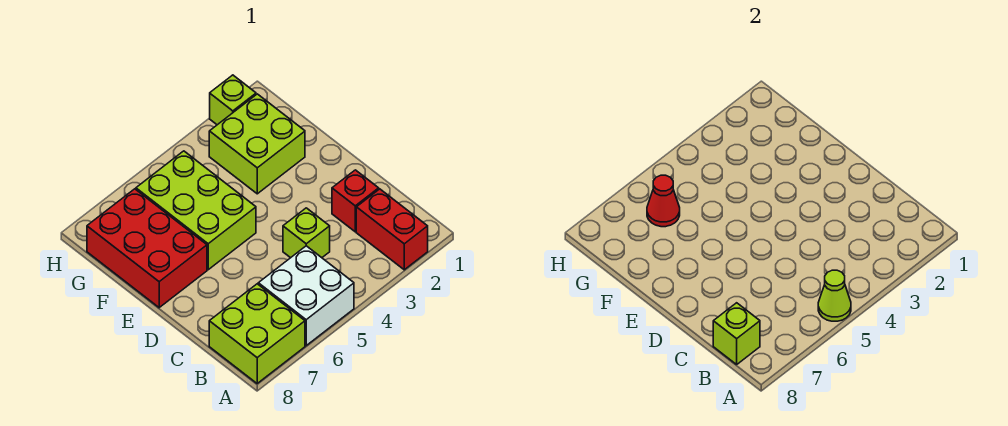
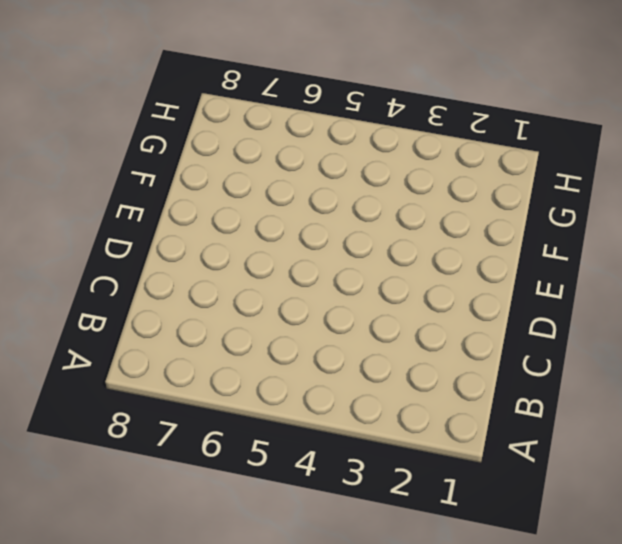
none -> red 1x2 brick [356,189,428,270]
none -> white 2x2 brick [258,246,354,346]
none -> lime 2x2 brick [209,284,305,383]

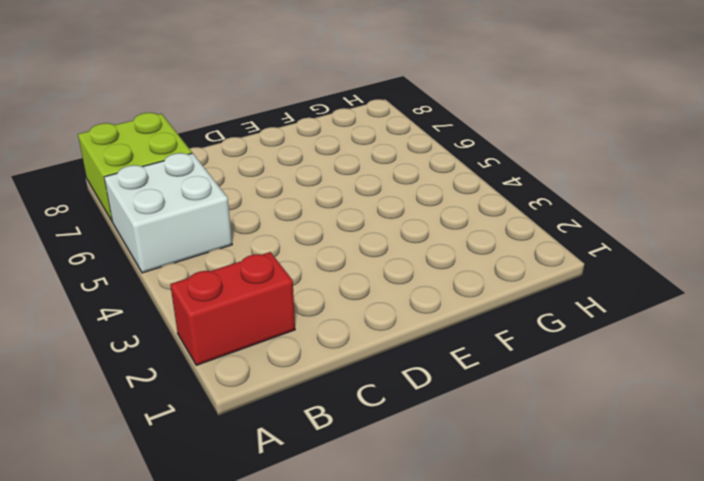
none -> red 1x1 brick [332,170,379,232]
none -> lime 1x1 brick [283,208,330,258]
none -> lime 2x3 brick [136,151,256,270]

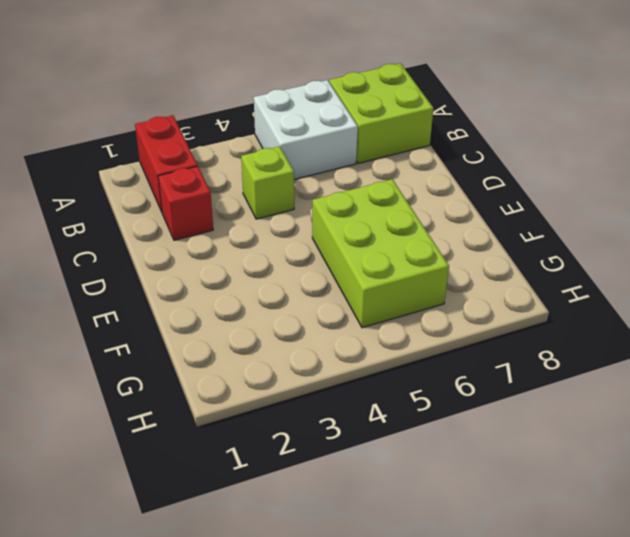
none -> red 2x3 brick [87,189,207,308]
none -> lime 2x2 brick [209,94,305,194]
none -> lime 1x1 brick [210,75,256,125]

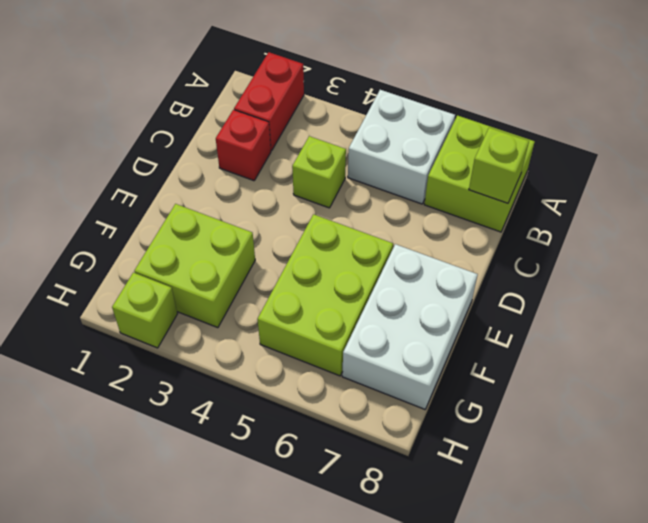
white 2x3 brick [342,244,478,409] -> red 2x3 brick [87,189,207,308]
none -> lime 1x1 cone [818,270,851,321]
none -> red 1x1 cone [647,175,680,227]

